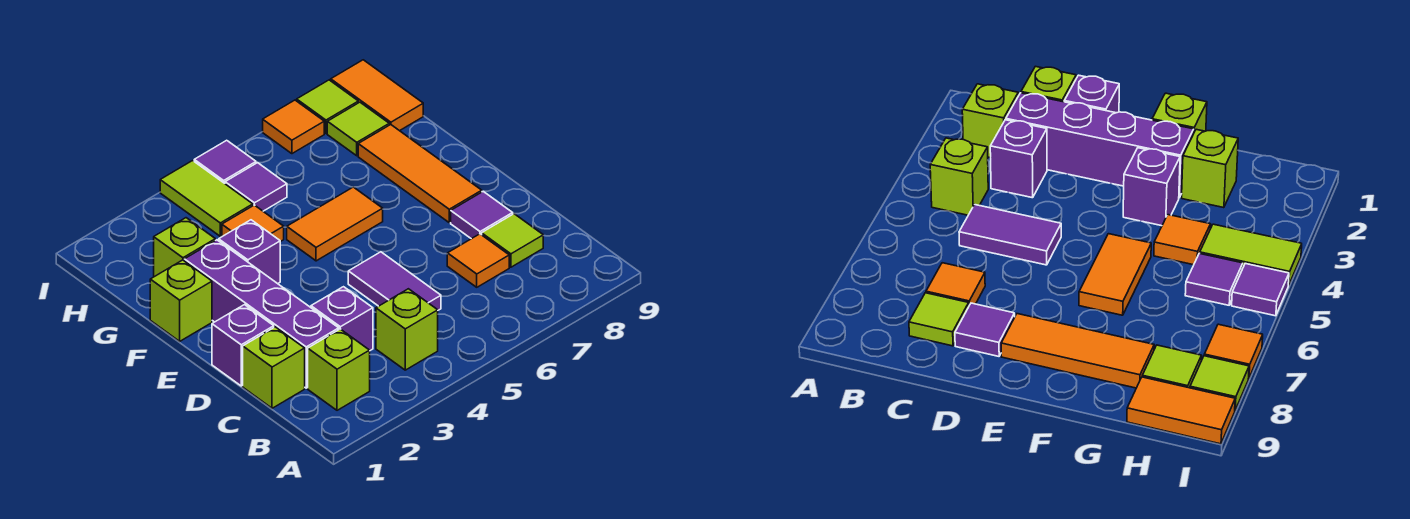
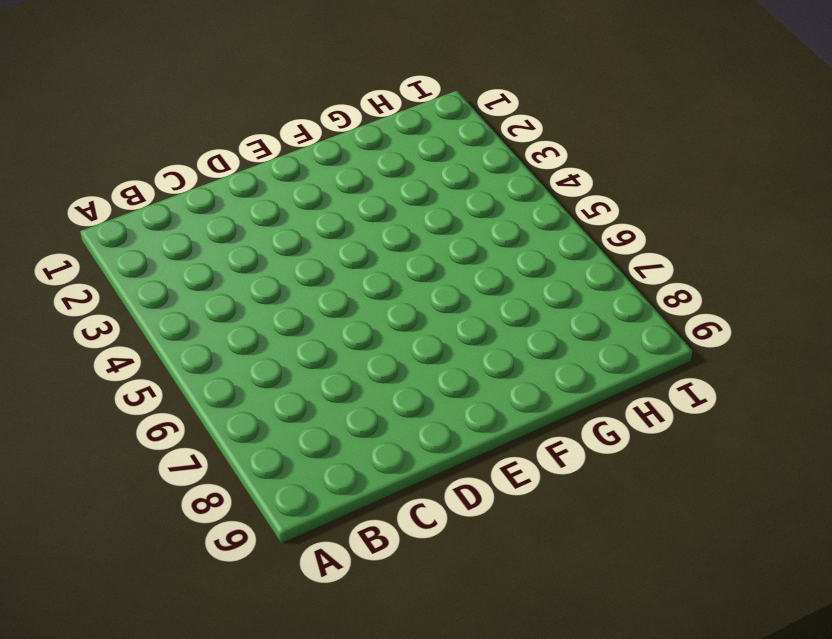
none -> lime 1x1 brick [308,329,370,410]
none -> lime 1x1 brick [376,289,438,370]
none -> lime 1x1 brick [243,327,305,408]

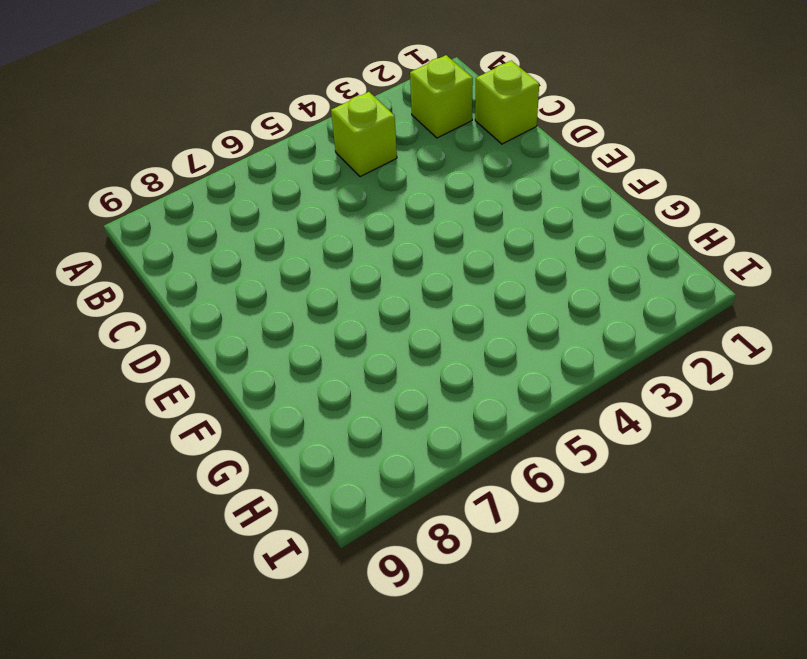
none -> purple 1x4 brick [184,240,339,388]
none -> purple 1x1 brick [311,287,373,350]
none -> purple 1x2 tile [348,252,441,310]

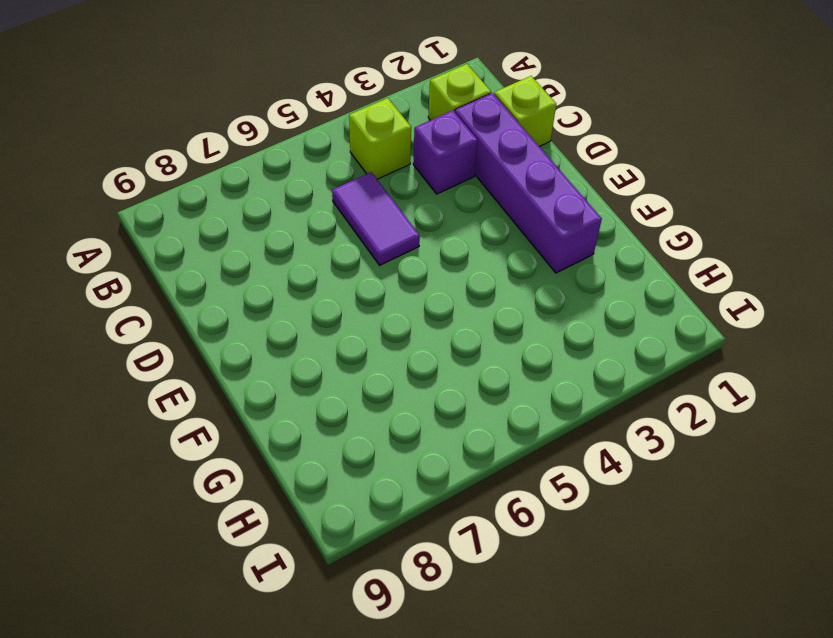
none -> orange 1x1 tile [447,234,509,287]
none -> lime 1x1 tile [482,214,543,267]
none -> purple 1x1 brick [212,305,274,386]

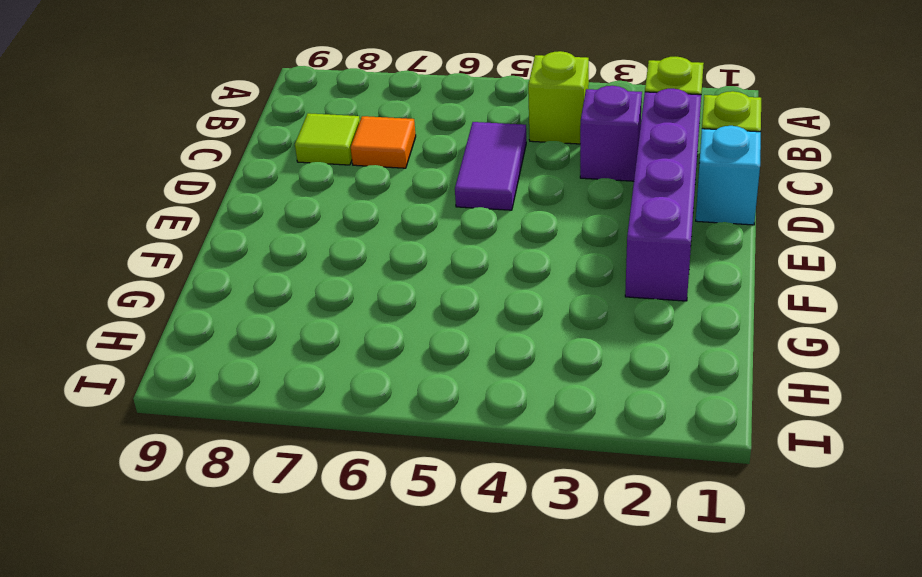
cyan 1x1 brick [696,126,761,225] -> purple 1x1 brick [212,305,274,386]
none -> purple 1x1 tile [451,191,513,239]
none -> orange 1x3 tile [358,125,482,223]
none -> lime 1x1 brick [150,260,212,341]

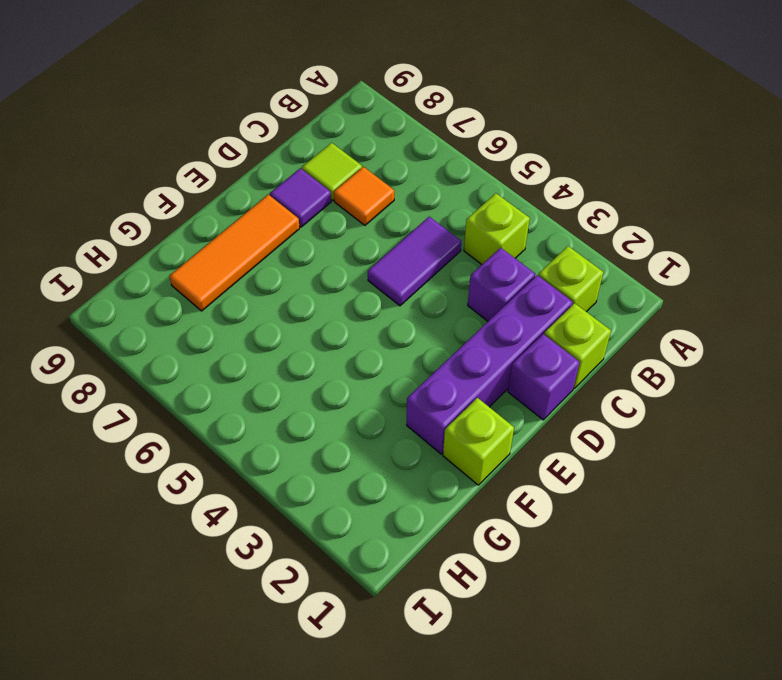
none -> purple 1x1 brick [219,220,280,284]
none -> orange 1x2 tile [287,187,383,261]
none -> lime 1x1 brick [154,218,215,277]

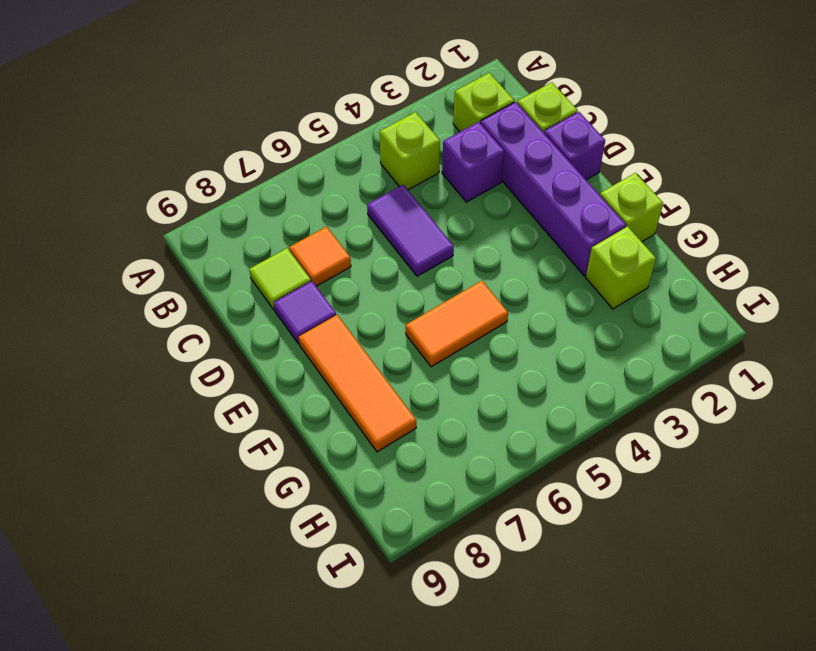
none -> purple 1x1 brick [219,220,280,284]
none -> orange 1x1 tile [222,205,284,242]
none -> lime 1x2 tile [160,161,253,236]

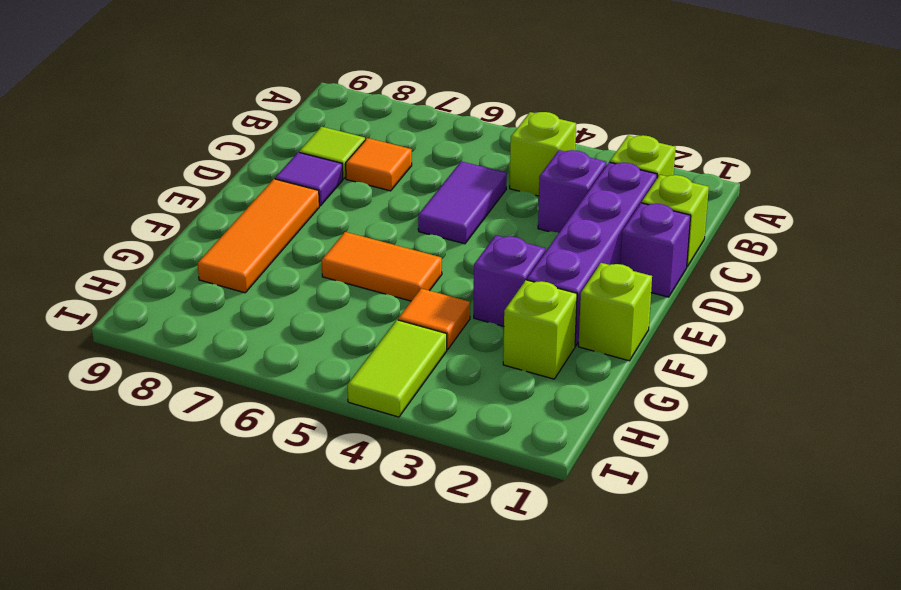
none -> purple 1x1 tile [225,163,287,211]
none -> lime 1x1 tile [327,102,389,156]
none -> orange 1x2 tile [331,60,423,131]

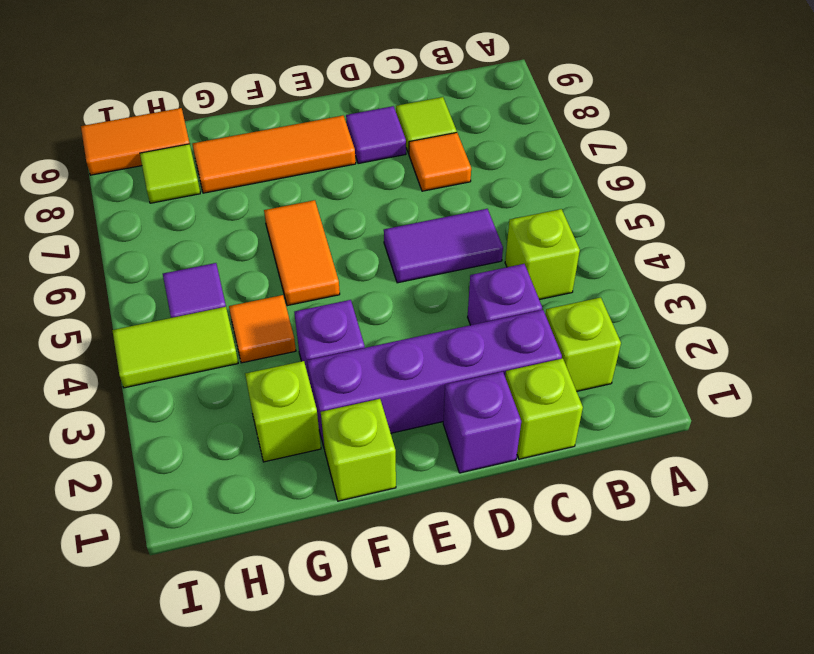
none -> purple 1x1 tile [194,140,256,183]
none -> orange 1x1 tile [263,100,324,154]
none -> lime 1x1 tile [297,80,358,133]

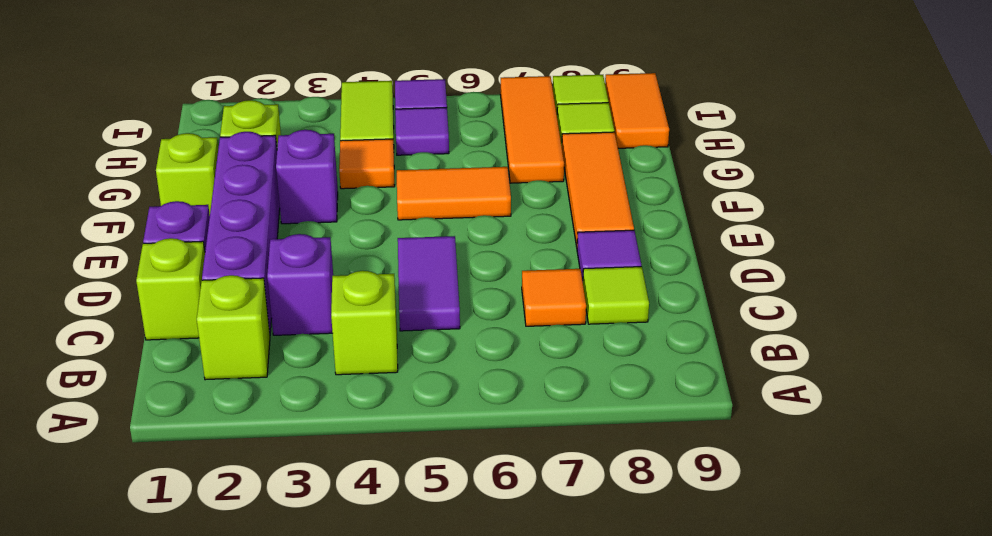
orange 1x3 tile [500,76,564,183] -> orange 1x1 tile [263,100,324,154]

